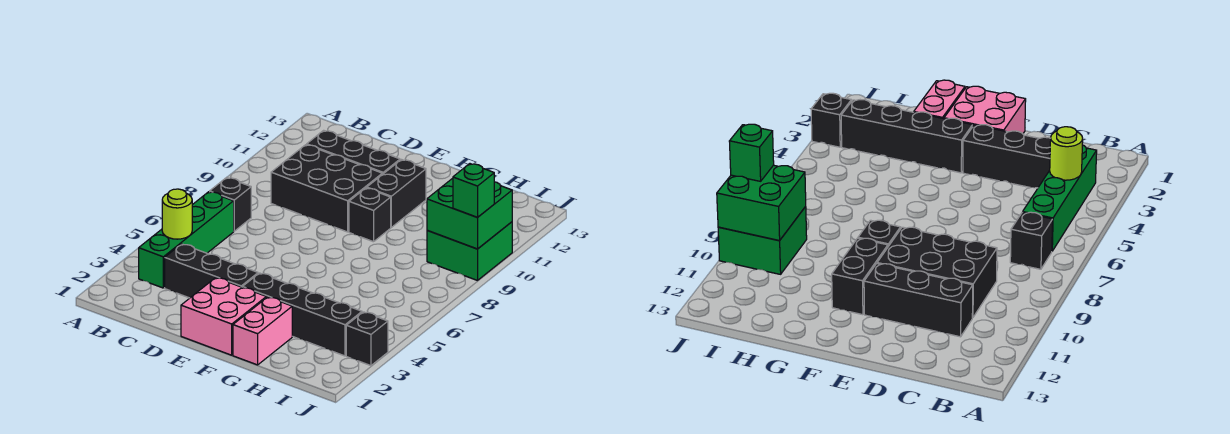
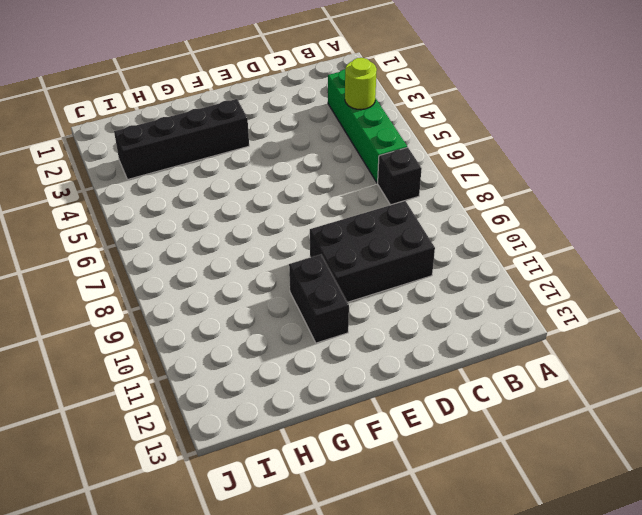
none -> black 1x3 brick [165,244,258,298]
none -> black 1x3 brick [307,130,400,174]
none -> pink 2x2 brick [181,278,266,355]

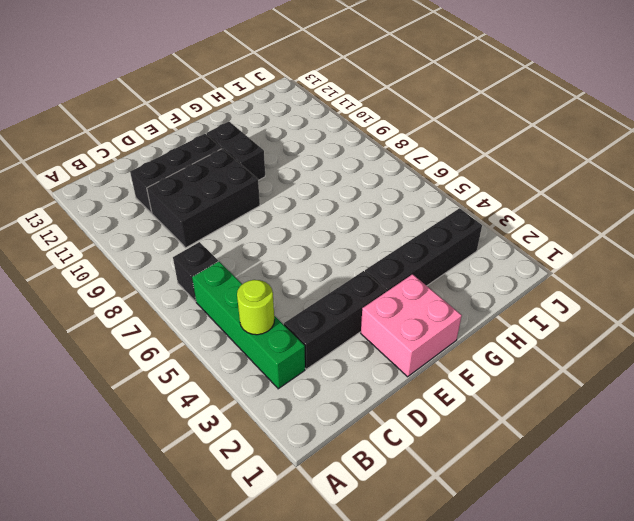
none -> black 1x1 brick [349,188,391,242]
none -> pink 1x2 brick [233,297,292,365]
none -> green 2x2 brick [427,222,512,281]

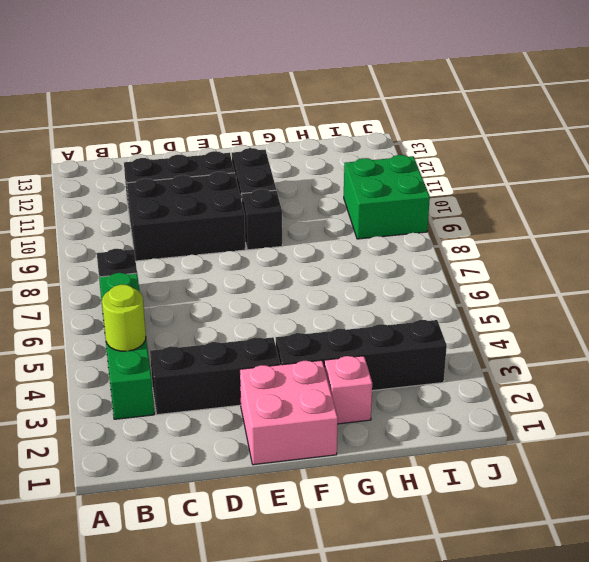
pink 1x1 brick [324,356,372,424] -> pink 1x2 brick [233,297,292,365]
none -> black 1x1 brick [346,312,388,366]
none -> green 2x2 brick [427,178,512,249]
none -> green 1x1 brick [453,164,494,217]

